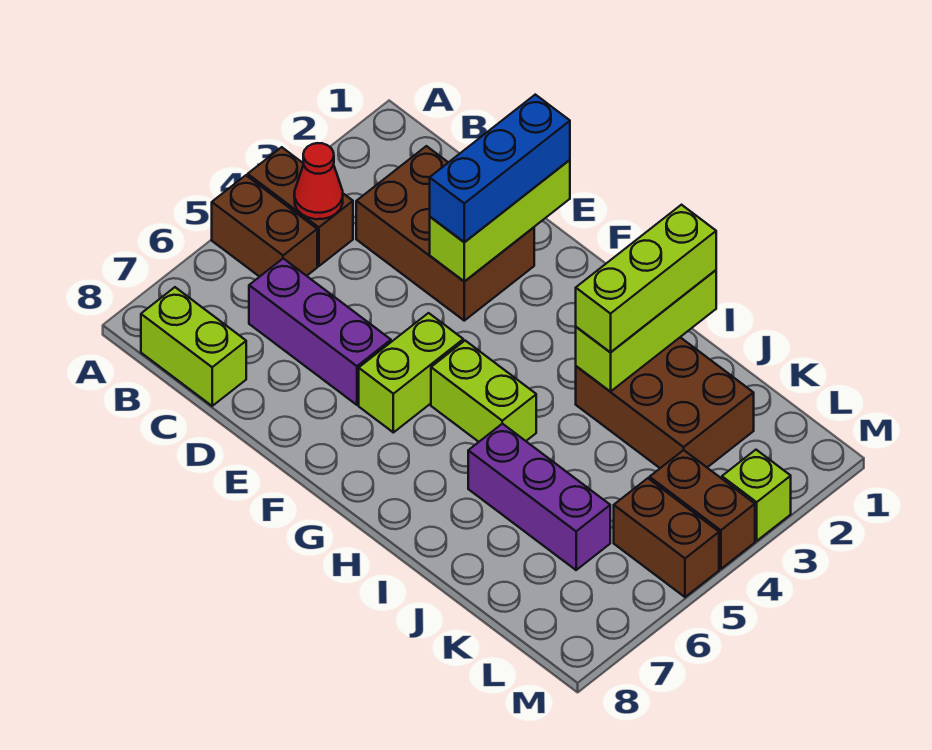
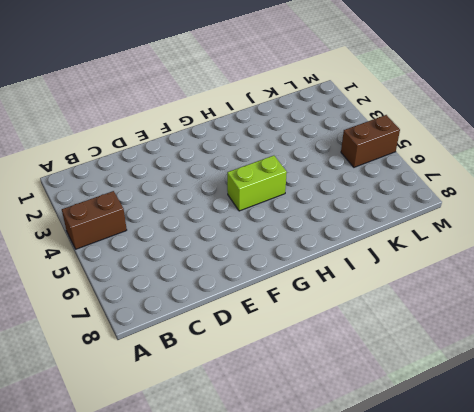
none -> brown 1x2 brick [212,175,317,277]
none -> lime 1x2 brick [141,287,246,406]
none -> brown 2x3 brick [356,146,534,321]

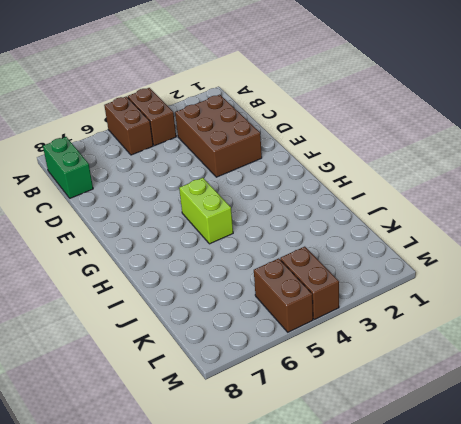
green 1x2 brick [43,137,93,198] -> lime 1x2 brick [141,287,246,406]
none -> purple 1x3 brick [249,259,391,405]
none -> lime 1x2 brick [359,313,463,432]
none -> brown 2x3 brick [576,337,754,468]

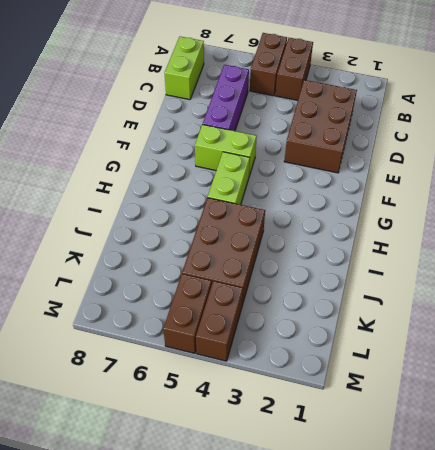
brown 2x3 brick [182,198,265,305] -> brown 2x3 brick moved to [576,337,754,468]
none -> purple 1x3 brick [468,424,610,570]
none -> lime 1x1 brick [722,450,791,541]
none -> red 1x1 cone [294,143,343,219]

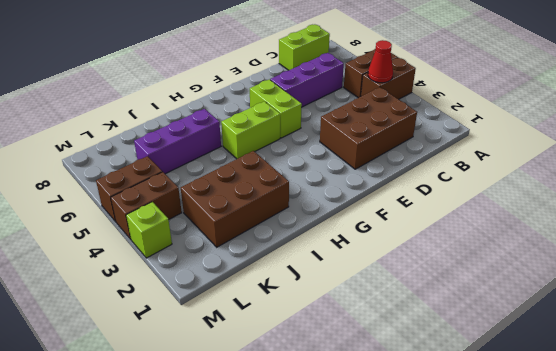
none -> lime 1x3 brick [430,160,570,282]
none -> lime 1x3 brick [576,270,716,392]
none -> blue 1x3 brick [430,95,570,242]

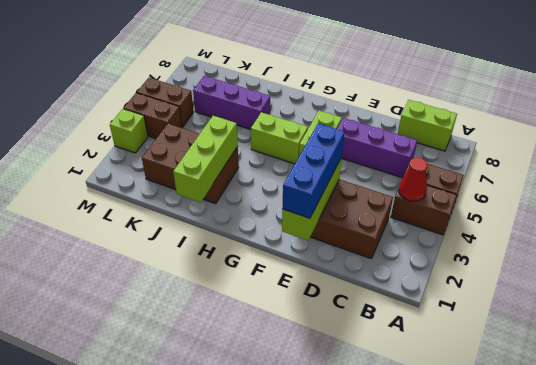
none -> lime 1x3 brick [576,205,716,353]

